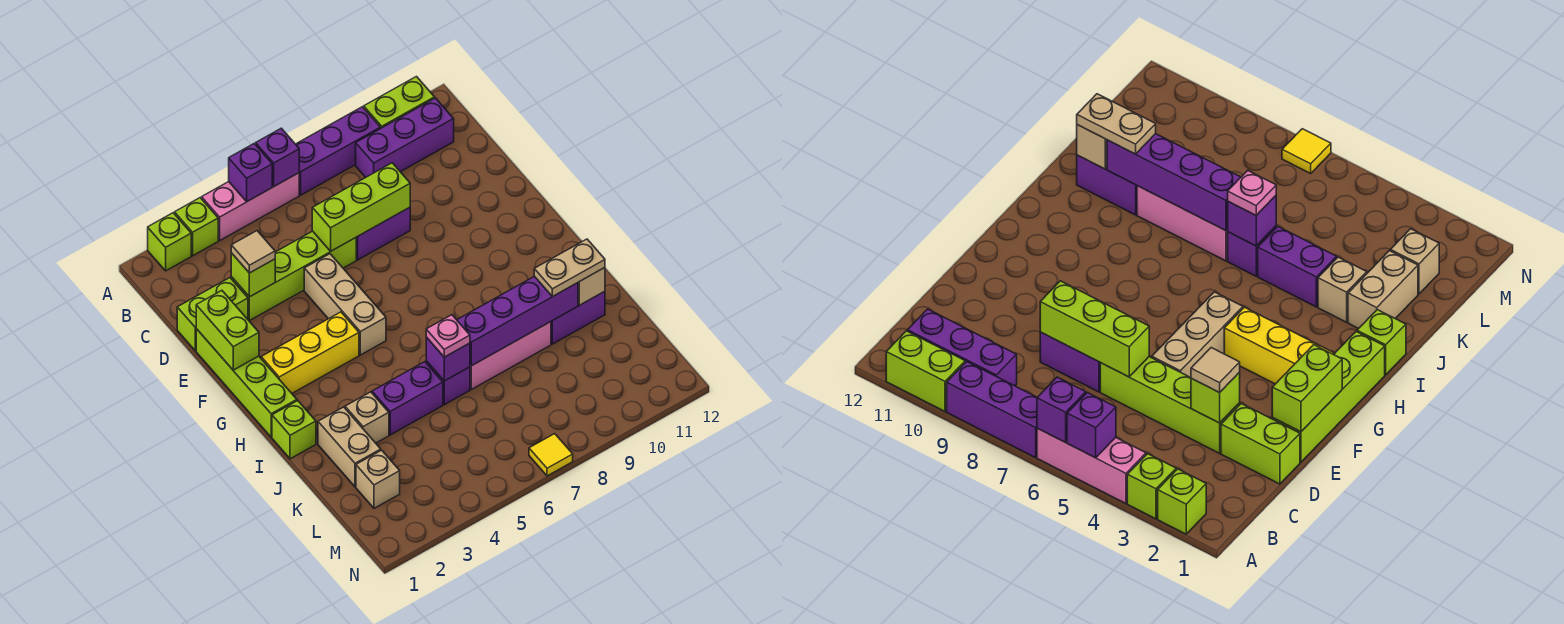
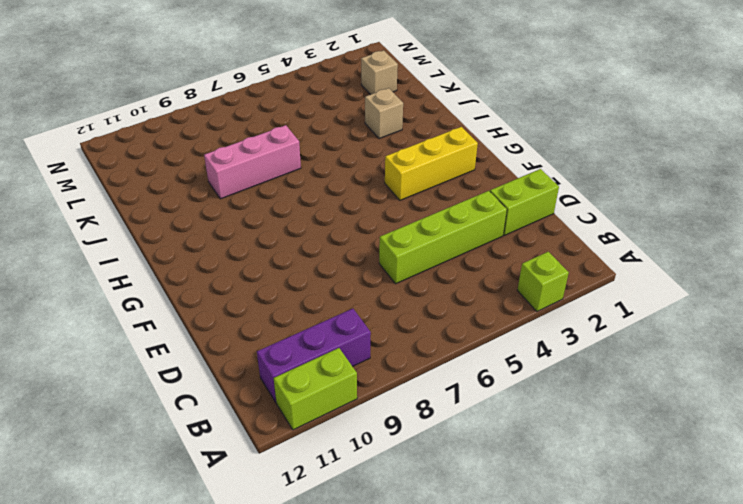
none -> lime 1x1 brick [148,213,191,271]
none -> pink 1x3 brick [202,173,299,240]
none -> purple 1x3 brick [296,107,381,195]
none -> purple 1x2 brick [356,207,410,260]

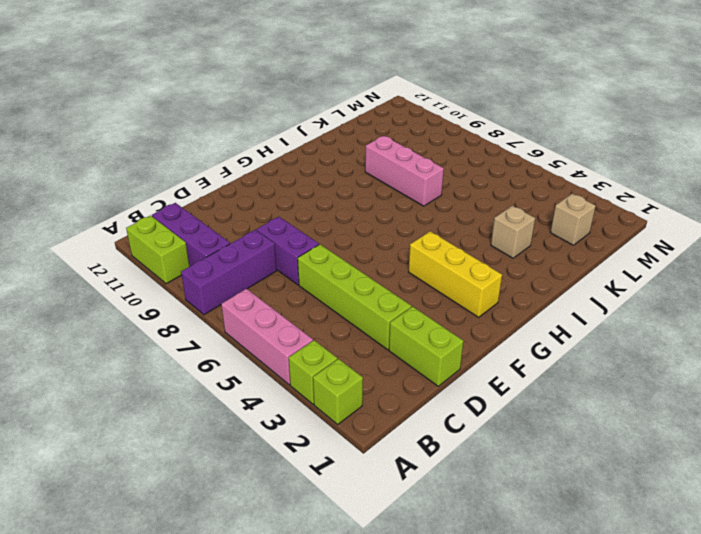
purple 1x3 brick [181,230,277,315] -> purple 1x3 brick turned to [296,107,381,195]
none -> lime 1x4 brick [196,329,297,437]
none -> tan 1x3 brick [304,254,386,355]
none -> lime 1x1 brick [272,401,316,459]
none -> tan 1x2 brick [318,407,381,487]

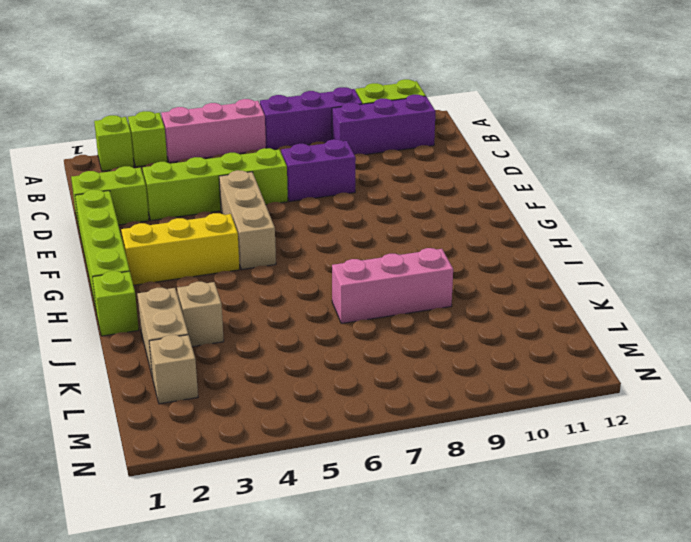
none -> purple 1x2 brick [372,362,443,435]
none -> purple 1x1 brick [426,361,470,405]
none -> purple 1x2 brick [551,291,605,344]
none -> yellow 1x1 tile [529,434,573,476]

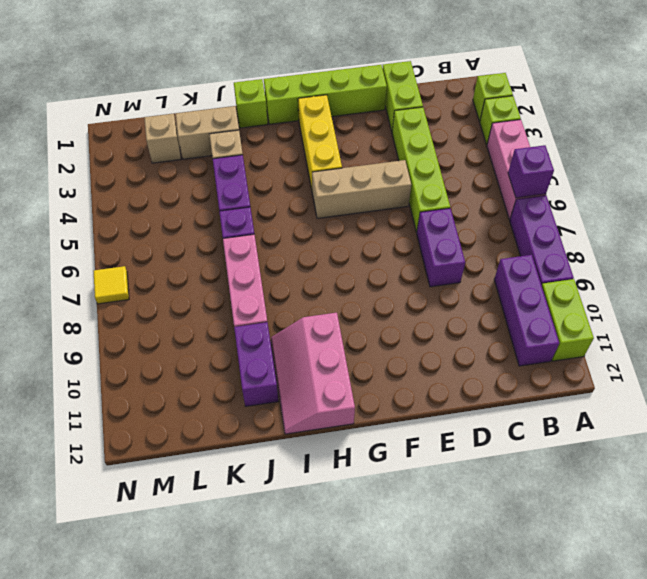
pink 2x3 slope [271,313,355,434] -> none
none -> purple 1x1 brick [229,144,272,201]
none -> lime 1x1 brick [231,253,275,297]
none -> lime 1x3 brick [312,163,410,251]
none -> lime 1x2 brick [196,291,259,370]

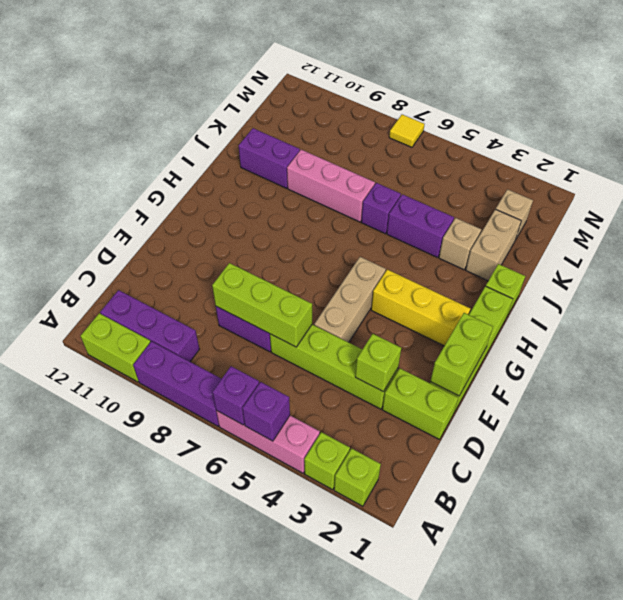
none -> purple 1x1 brick [426,337,470,381]
none -> purple 1x4 brick [457,276,578,366]
none -> tan 1x1 brick [578,268,605,305]
none -> tan 1x1 tile [231,231,275,273]

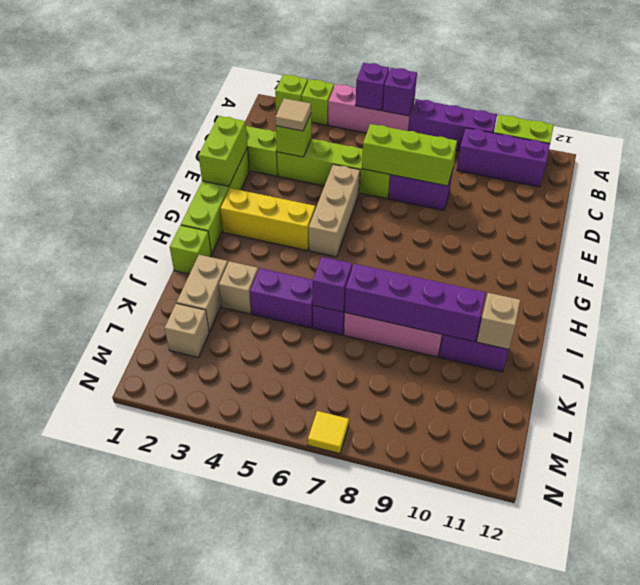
none -> pink 1x1 plate [426,315,470,357]
none -> tan 1x2 plate [534,239,605,296]

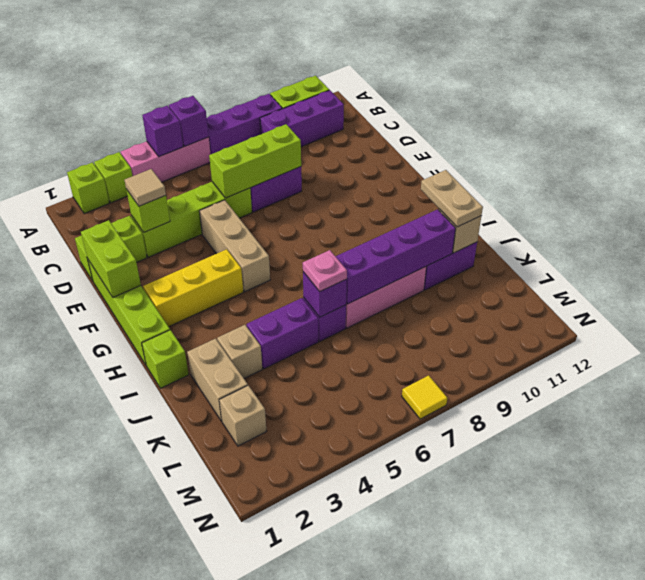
tan 1x2 plate [421,170,483,227] -> tan 1x2 plate turned to [534,239,605,296]

